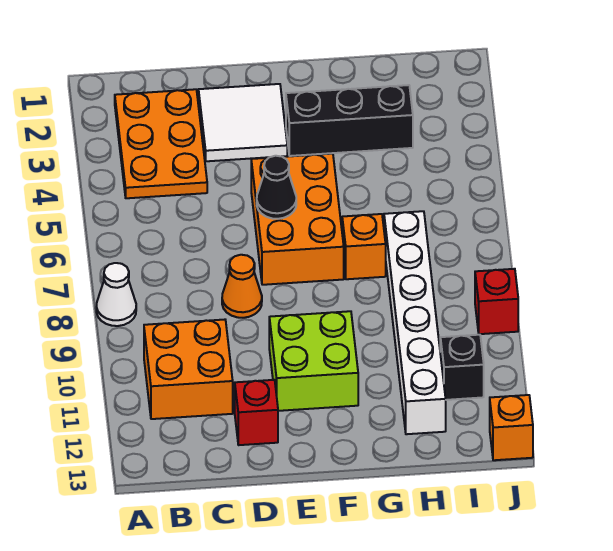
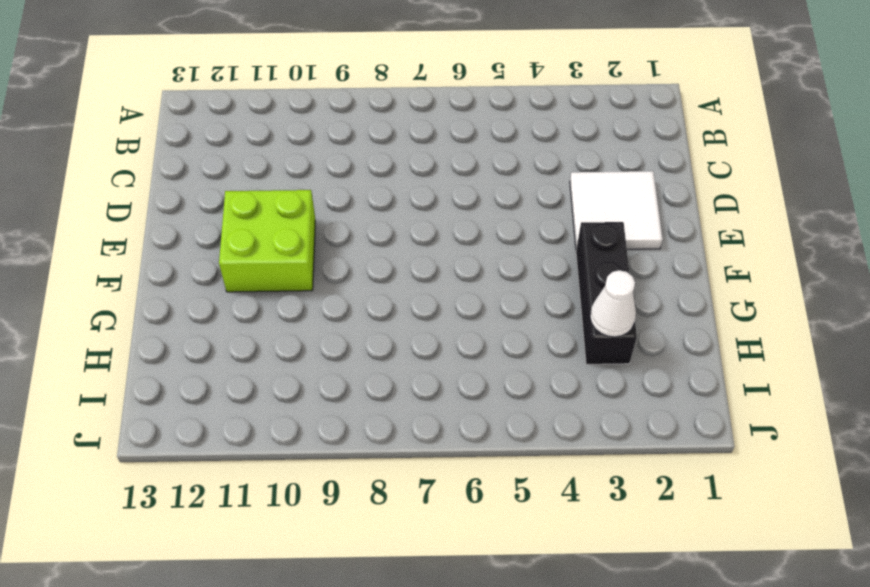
white 1x1 cone [590,270,636,337] -> white 1x1 cone moved to [96,263,136,326]
none -> orange 2x3 plate [115,89,207,198]
none -> orange 2x2 brick [144,320,233,419]
none -> orange 1x1 cone [222,255,262,318]

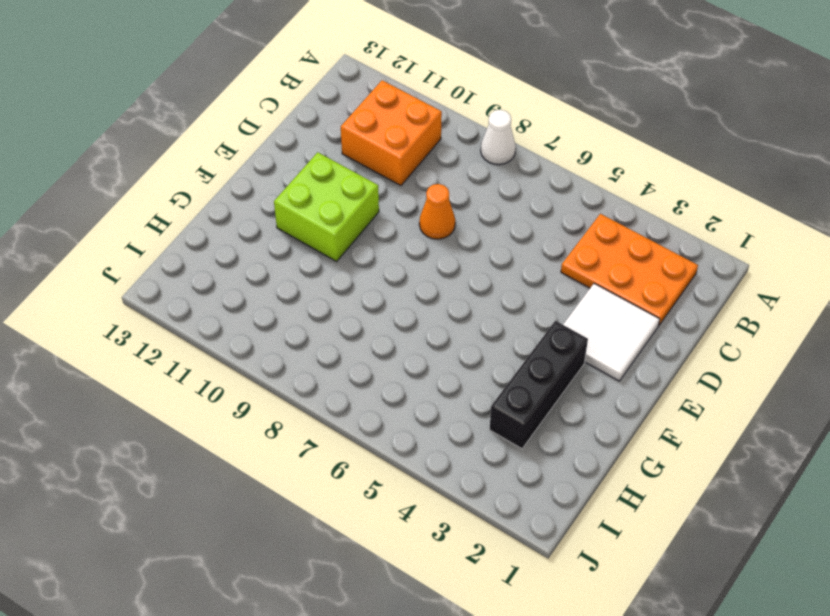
none -> red 1x1 brick [235,380,278,445]
none -> orange 2x3 brick [251,154,344,285]
none -> orange 1x1 brick [342,214,386,279]

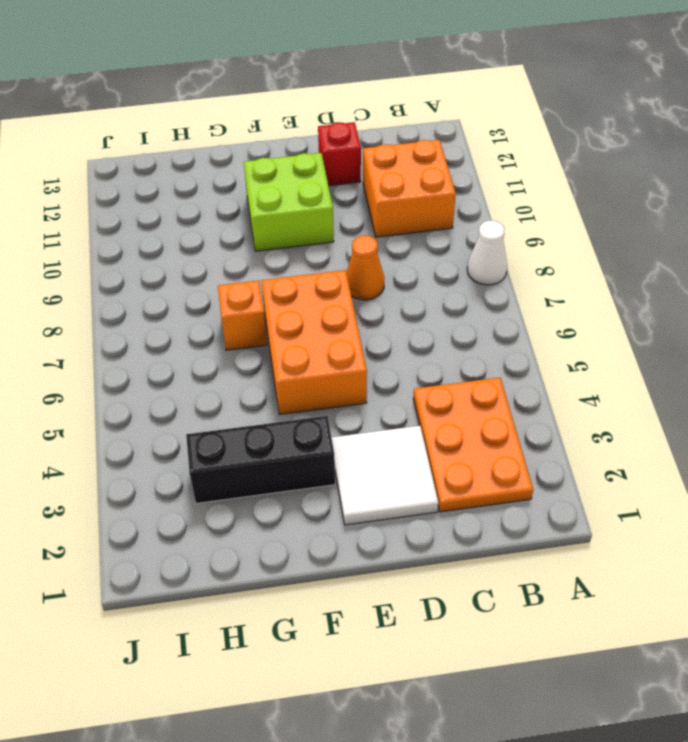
none -> white 1x6 brick [384,211,446,434]
none -> black 1x1 brick [440,335,484,400]
none -> red 1x1 brick [475,269,518,334]

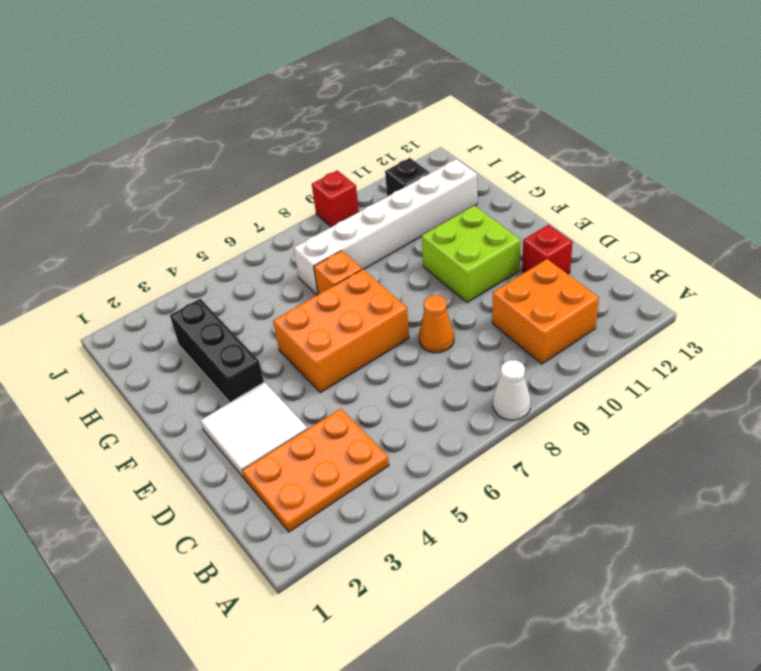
none -> orange 1x1 brick [490,395,533,460]
none -> black 1x1 cone [257,156,296,219]

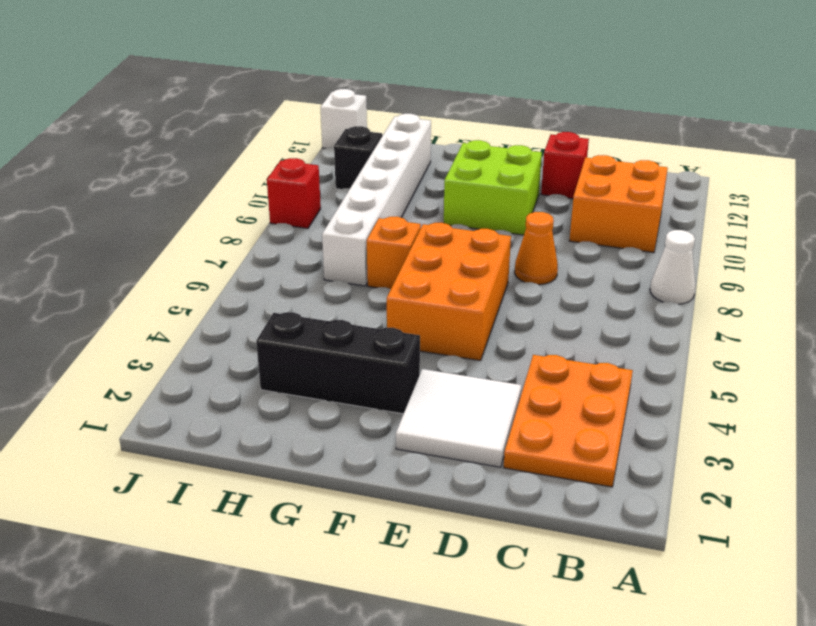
white 1x1 brick [321,89,367,148] -> orange 1x1 brick [490,395,533,460]
none -> black 1x1 cone [257,156,296,219]

